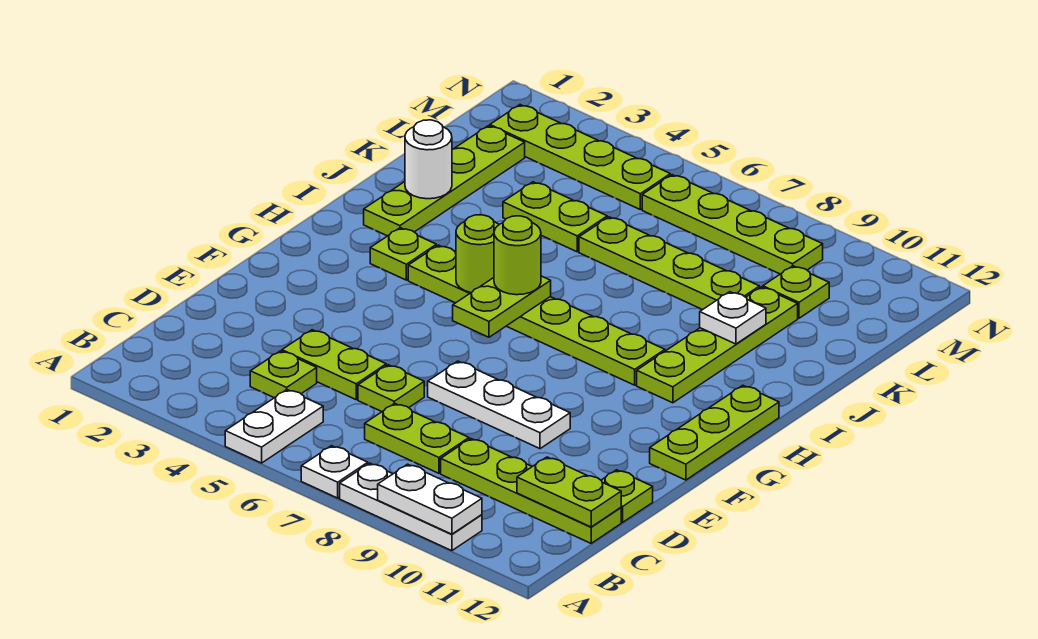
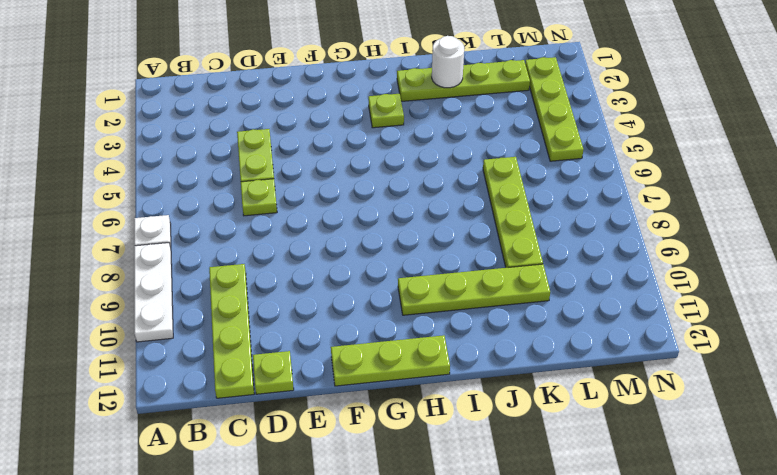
none -> white 1x2 plate [225,390,323,463]
none -> lime 1x1 plate [250,351,317,398]
none -> lime 1x2 plate [365,403,469,473]

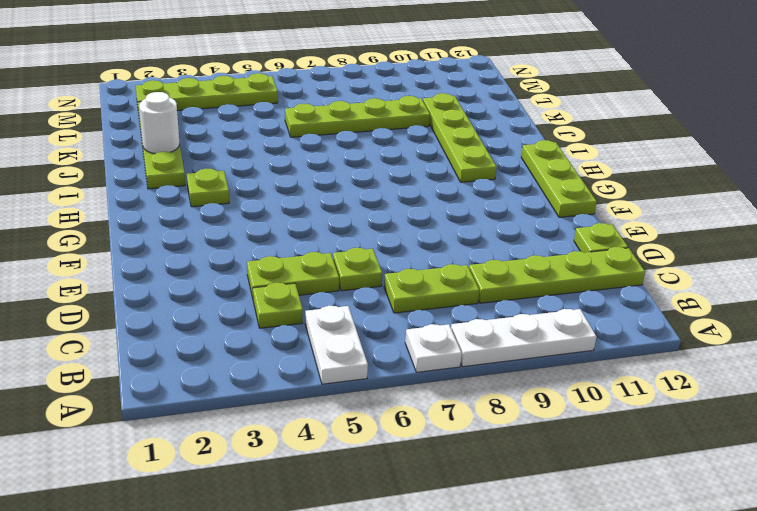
none -> white 1x3 plate [428,361,570,449]
none -> lime 1x6 plate [408,245,665,385]
none -> lime 1x2 plate [503,182,607,252]

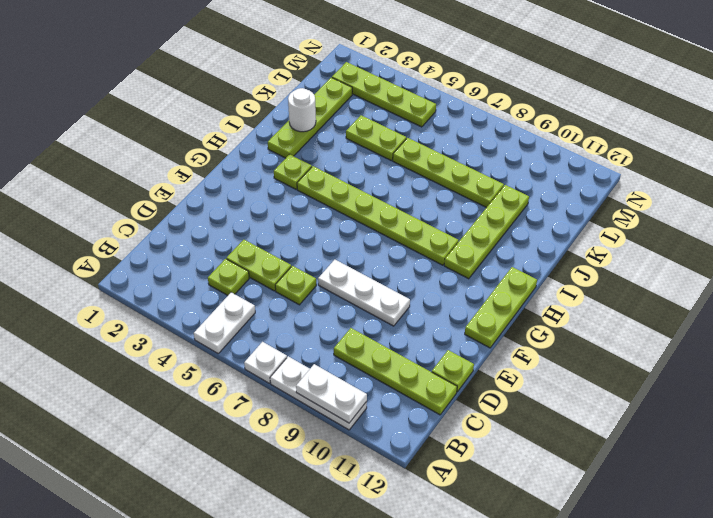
none -> lime 1x2 plate [365,403,469,473]
none -> lime 1x1 plate [763,266,829,318]
none -> lime 1x4 plate [642,175,823,274]

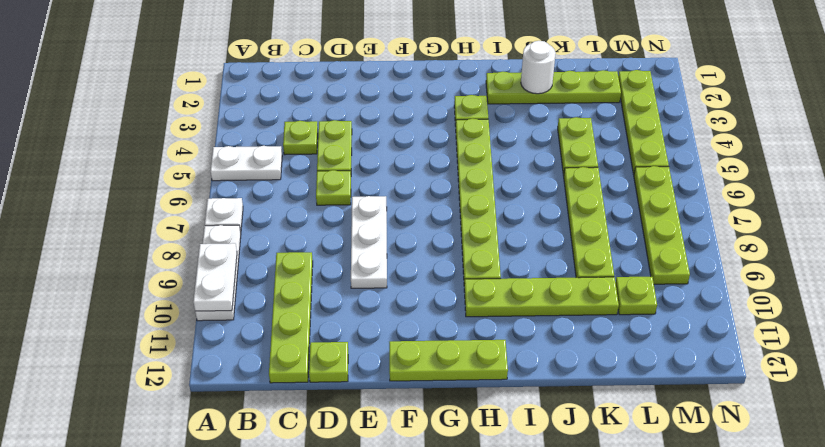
none -> lime 1x2 plate [365,403,469,473]
none -> lime 1x2 plate [517,457,621,527]
none -> lime 1x2 plate [453,276,551,337]

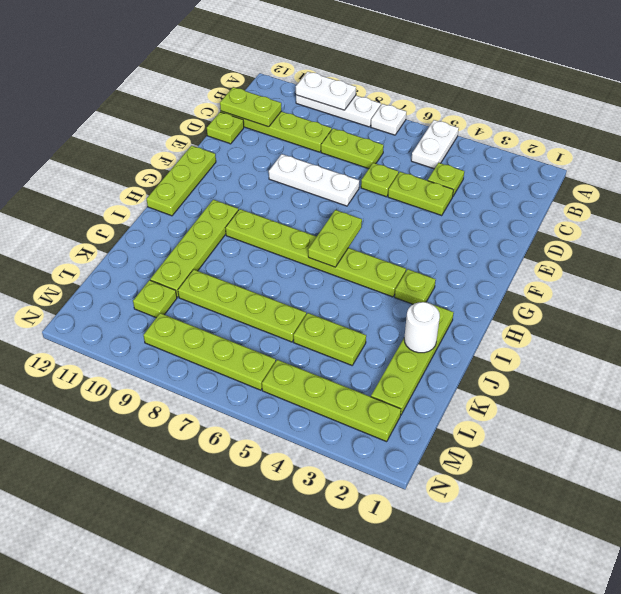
none -> lime 1x1 round brick [456,215,499,293]
none -> white 1x1 plate [700,292,766,344]
none -> lime 1x1 round brick [494,216,541,295]

